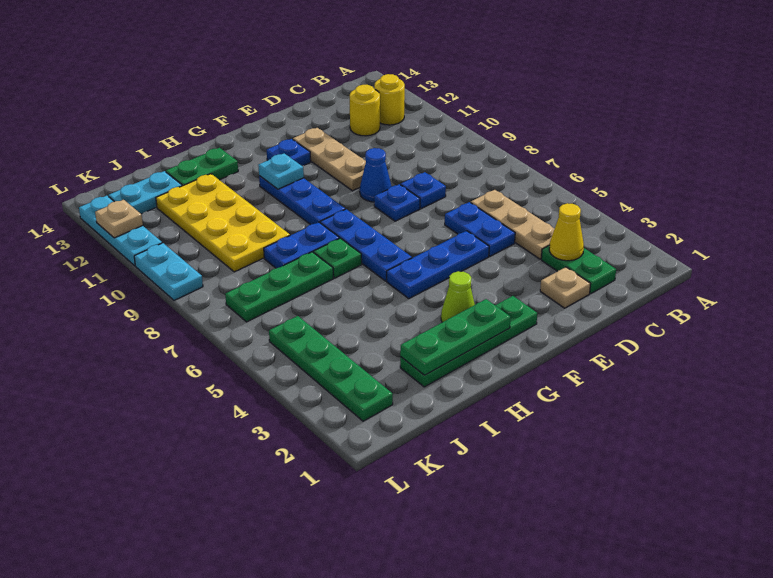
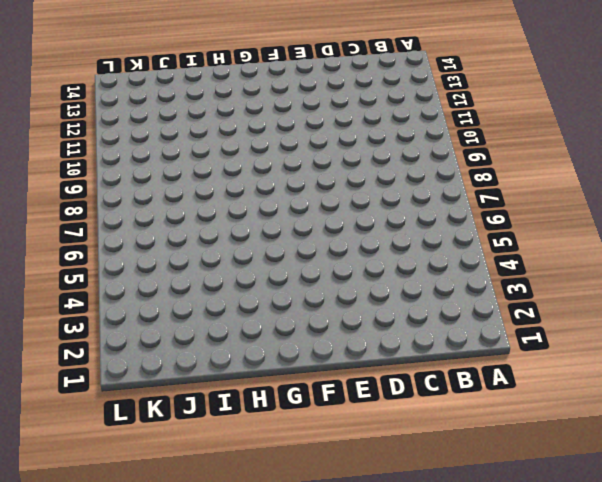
none -> yellow 1x1 round brick [374,74,405,125]
none -> green 1x2 plate [541,245,616,293]
none -> tan 1x3 plate [471,190,554,259]

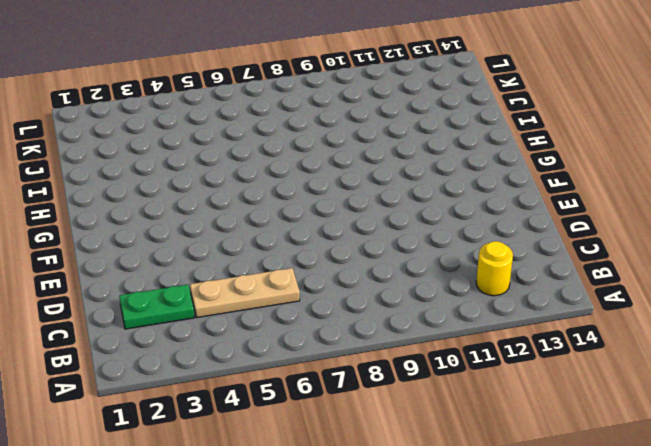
none -> yellow 1x1 round brick [350,85,380,136]
none -> tan 1x1 plate [540,267,590,308]
none -> blue 1x2 plate [445,202,515,256]

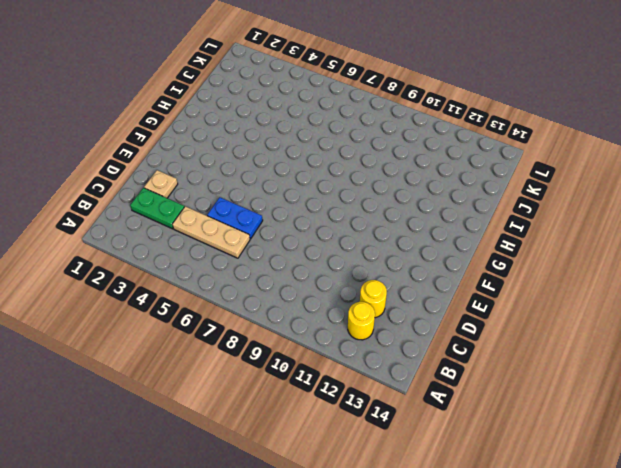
none -> blue 1x1 plate [401,172,446,208]
none -> blue 1x3 plate [387,231,489,298]
none -> blue 1x1 plate [374,184,420,221]

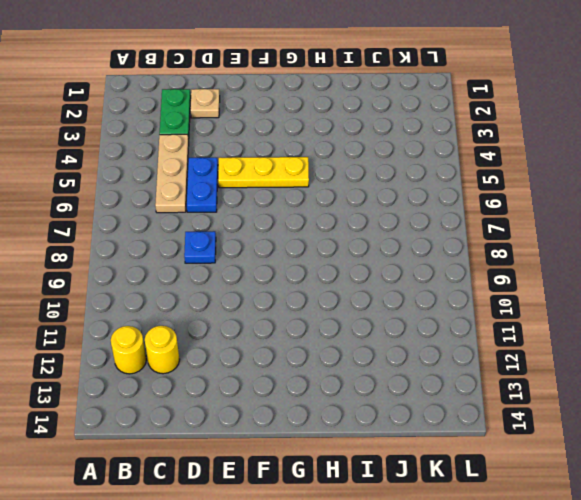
yellow 1x3 plate [218,157,309,188] -> blue 1x3 plate [387,231,489,298]
none -> blue 1x1 plate [374,184,420,221]
none -> blue 1x1 cone [360,148,392,202]
none -> tan 1x3 plate [293,128,366,191]

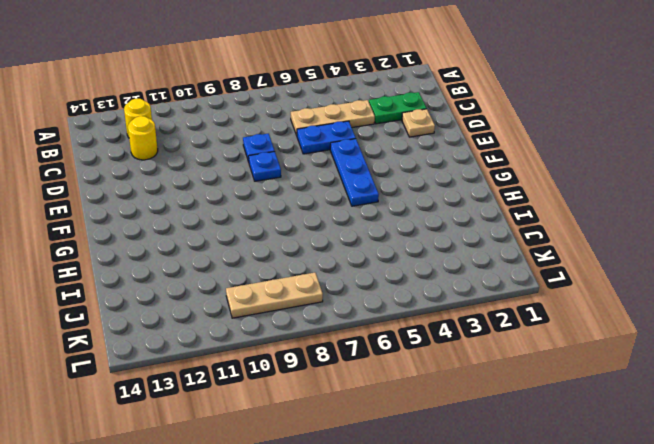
tan 1x3 plate [226,273,323,318] -> tan 1x3 plate moved to [293,128,366,191]
none -> blue 1x1 cone [360,148,392,202]
none -> green 1x4 plate [400,296,537,387]
none -> blue 1x1 plate [267,139,311,166]

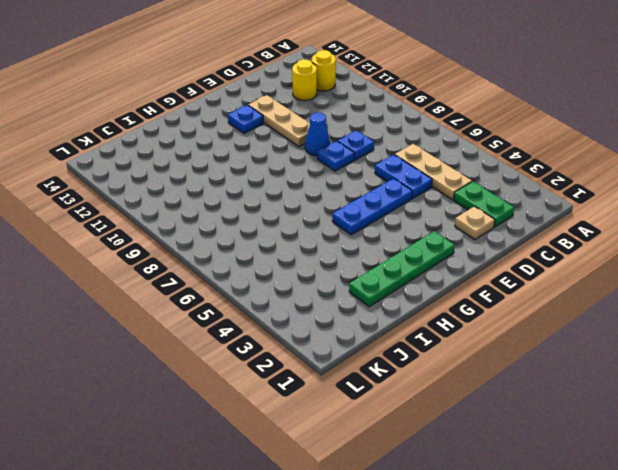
none -> lime 1x1 cone [441,271,475,322]
none -> blue 1x3 plate [320,209,412,281]
none -> blue 1x3 plate [259,176,345,225]

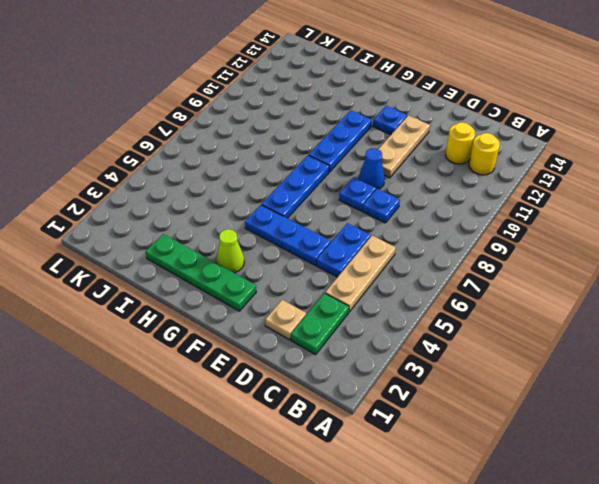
none -> green 1x1 plate [314,238,362,278]
none -> blue 1x2 plate [264,222,339,268]
none -> green 1x2 plate [166,148,238,186]

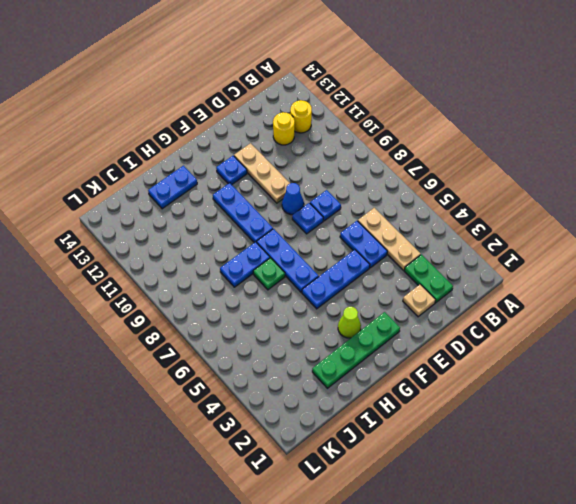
blue 1x2 plate [148,166,197,209] -> green 1x2 plate [166,148,238,186]
none -> green 1x3 plate [225,252,333,322]
none -> yellow 2x4 plate [156,174,290,272]
none -> cyan 1x2 plate [109,171,182,214]

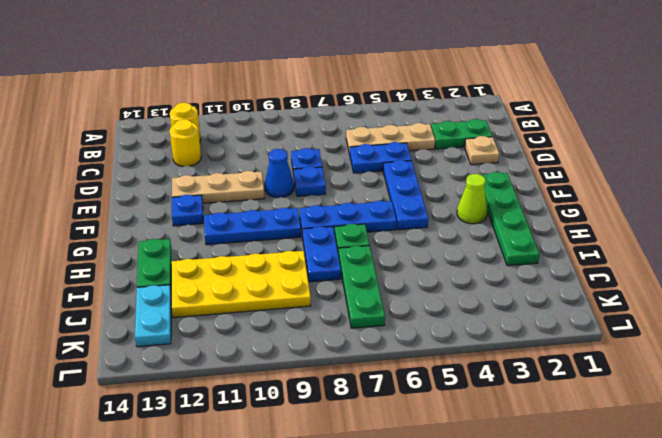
none -> green 1x4 plate [269,316,393,421]
none -> cyan 1x2 plate [134,243,203,300]
none -> cyan 1x3 plate [79,196,162,266]

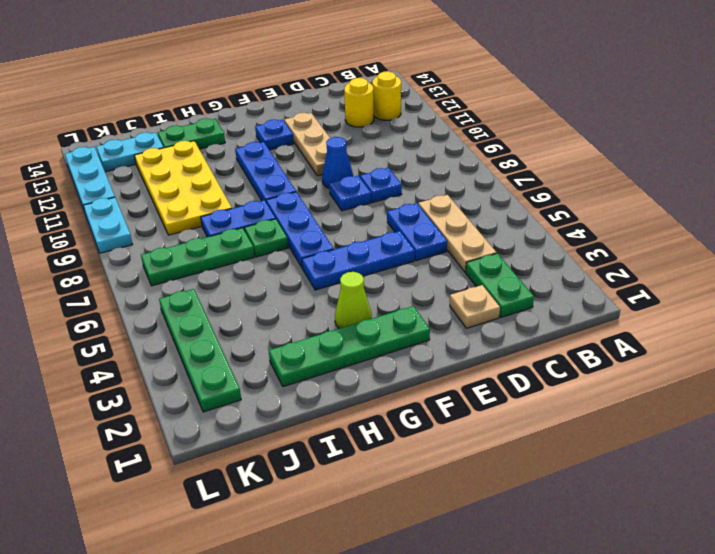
none -> yellow 1x1 cone [549,203,584,261]
none -> green 1x3 plate [400,299,511,375]
none -> cyan 1x1 plate [258,153,304,189]

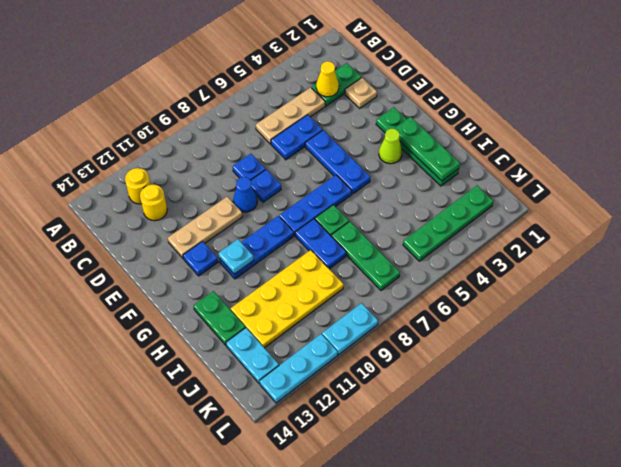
none -> tan 1x1 plate [95,200,143,238]

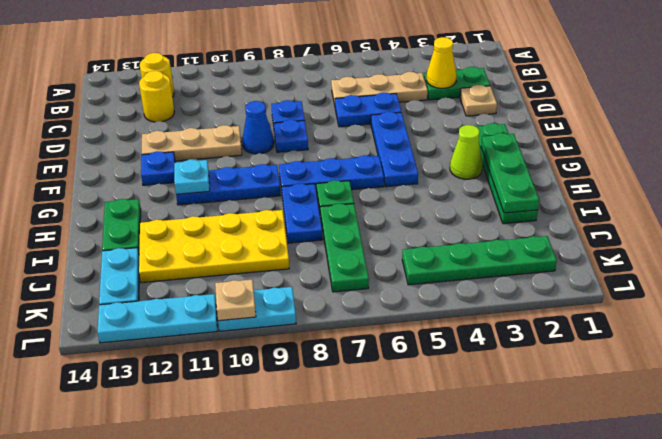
tan 1x1 plate [215,280,256,321] -> tan 1x1 plate moved to [95,200,143,238]

